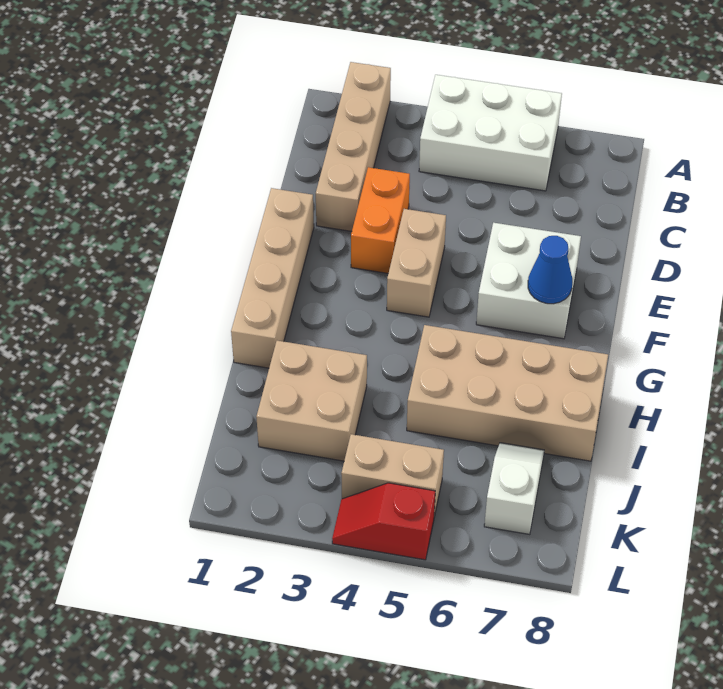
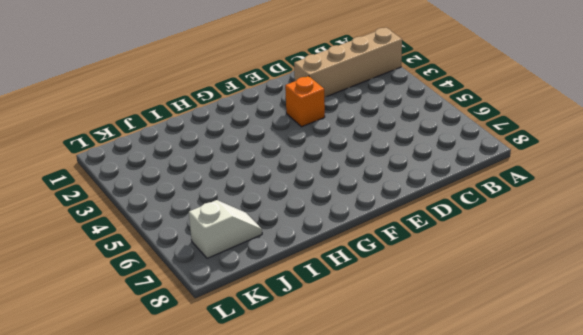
orange 1x1 brick [285,76,325,127] -> orange 1x2 brick [351,167,410,273]
none -> white 2x3 brick [419,75,562,191]
none -> tan 1x4 brick [231,188,314,368]
none -> tan 1x2 brick [387,209,446,317]

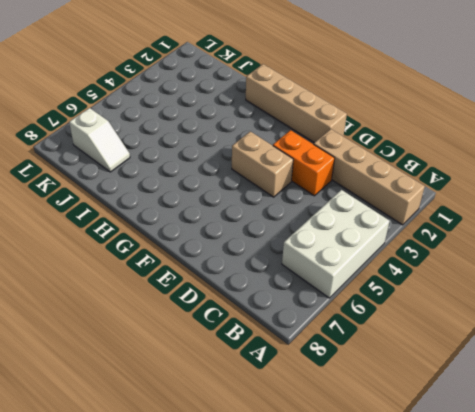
none -> white 2x2 brick [476,223,581,339]
none -> tan 2x4 brick [407,325,608,461]
none -> tan 2x2 brick [256,341,367,461]

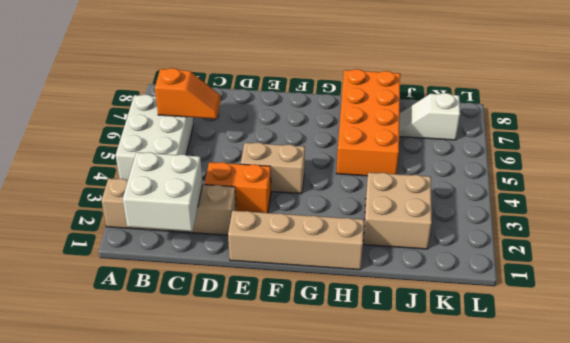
white 2x2 brick [123,152,203,231] -> white 2x2 brick moved to [476,223,581,339]
orange 1x2 slope [155,68,221,119] -> none
orange 2x4 brick [336,69,400,176] -> tan 2x4 brick [407,325,608,461]
none -> tan 1x2 brick [341,434,444,517]
none -> red 1x2 slope [332,483,435,560]
none -> blue 1x1 cone [528,236,572,304]

